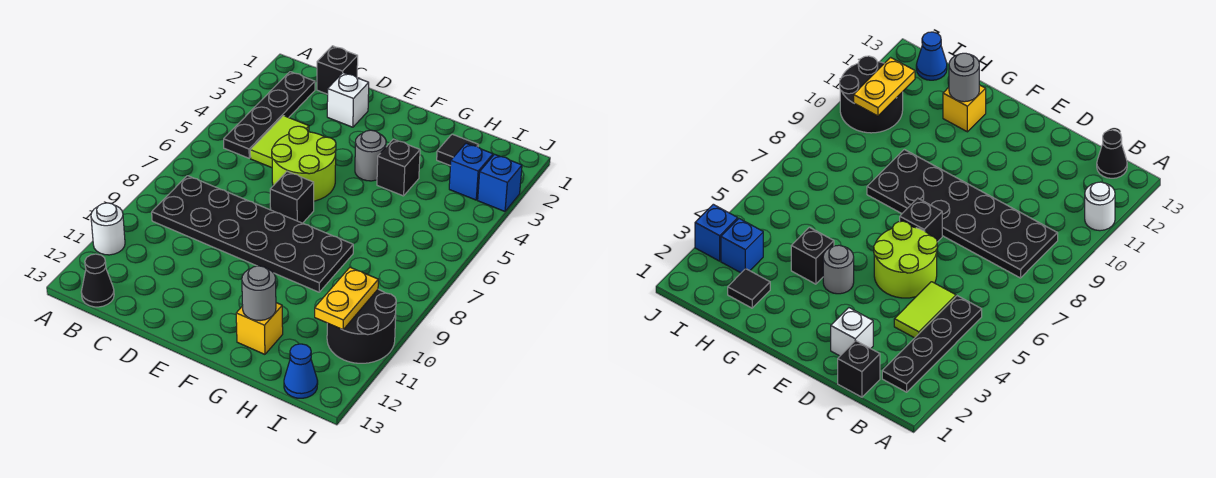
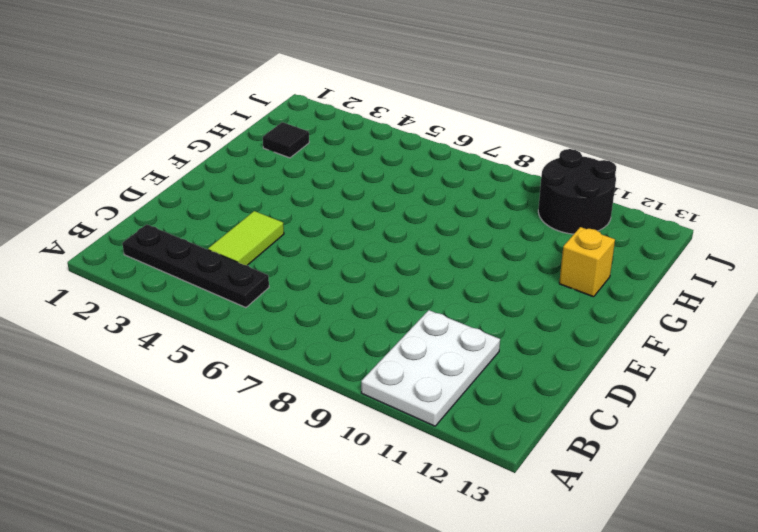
white 2x3 plate [361,310,500,426] -> white 1x1 round brick [91,203,125,255]
lime 1x2 tile [208,211,284,265] -> lime 1x2 tile turned to [250,116,309,168]
none -> black 2x6 plate [152,176,353,292]
none -> black 1x1 cone [81,254,114,307]
none -> black 1x1 brick [317,46,358,94]

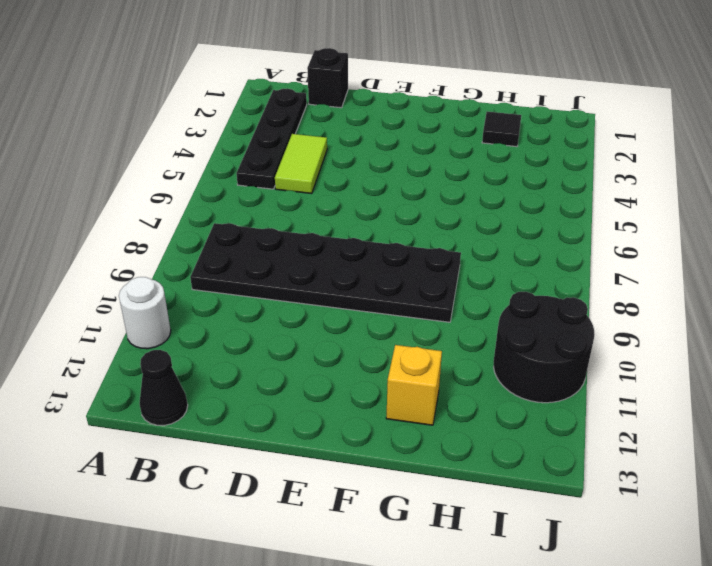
none -> white 1x1 brick [327,73,369,127]
none -> lime 2x2 round brick [272,126,336,201]
none -> black 1x1 brick [270,172,314,223]

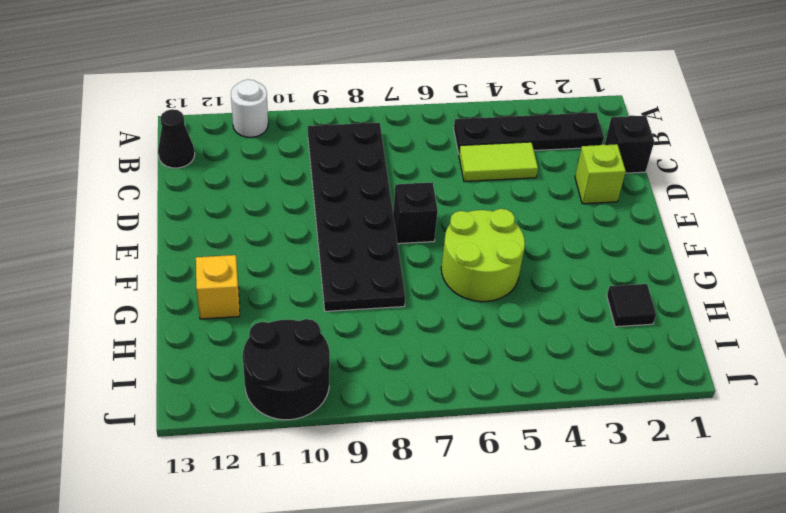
lime 1x1 brick [575,144,626,204] -> white 1x1 brick [327,73,369,127]
lime 2x2 round brick [441,209,525,302] -> lime 2x2 round brick moved to [272,126,336,201]
none -> grey 1x1 round brick [355,130,386,181]
none -> black 1x1 brick [377,139,420,196]
none -> blue 1x1 brick [449,143,493,200]

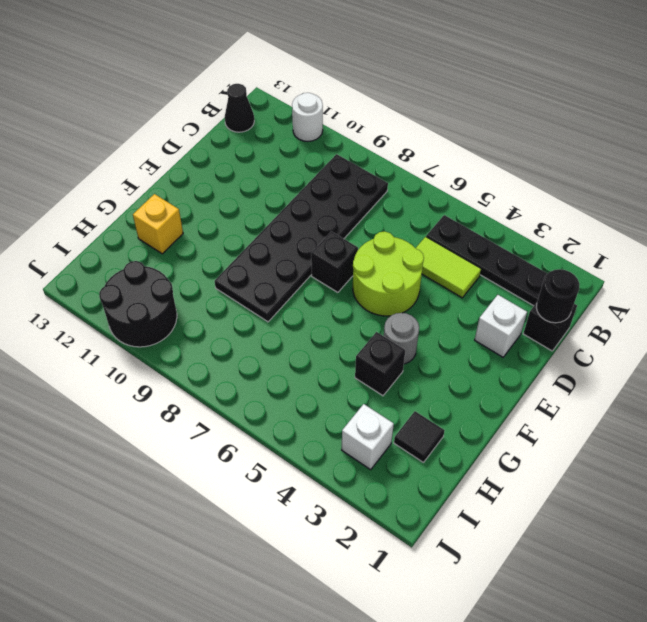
black 1x1 round brick [536,269,580,323] -> none
white 1x1 brick [342,404,394,470] -> blue 1x1 brick [449,143,493,200]
none -> blue 1x1 cone [284,344,318,398]
none -> blue 1x1 brick [478,154,522,211]
none -> grey 1x1 round brick [242,266,276,321]

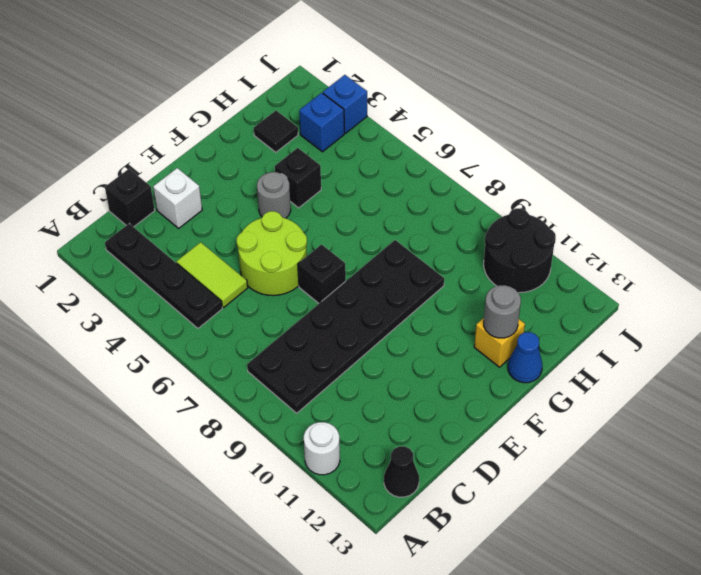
blue 1x1 cone [508,332,542,383] -> blue 1x1 cone moved to [284,344,318,398]
none -> yellow 1x2 plate [315,267,378,330]

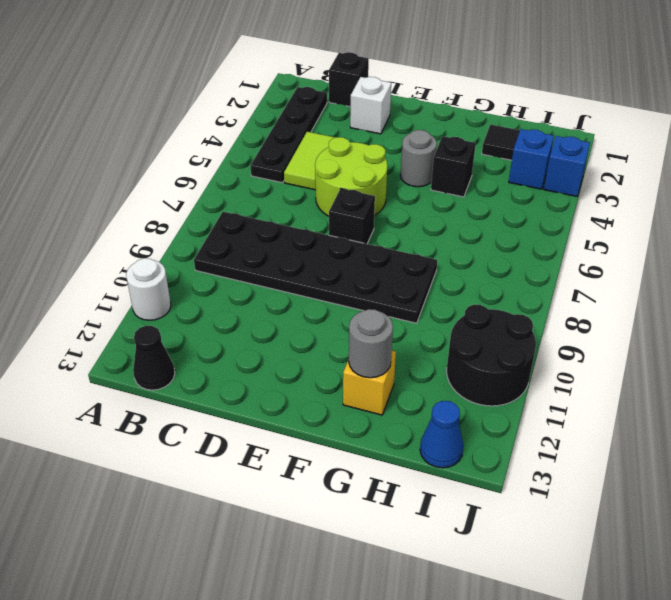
none -> yellow 1x2 plate [315,267,378,330]

